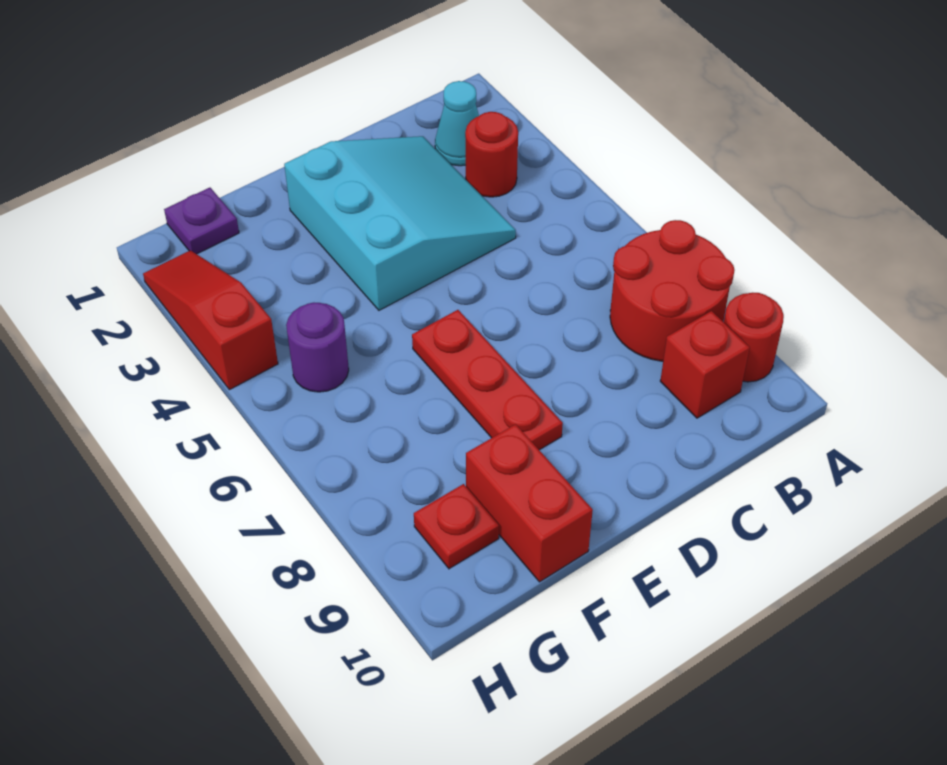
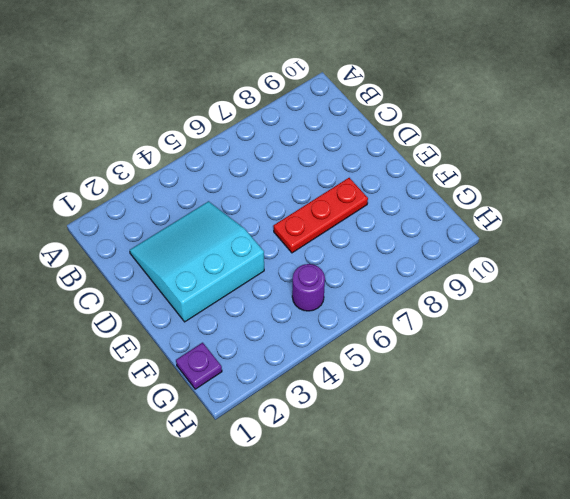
none -> red 2x2 round brick [610,220,735,361]
none -> red 1x1 round brick [724,293,784,382]
none -> cyan 1x1 cone [435,81,479,166]

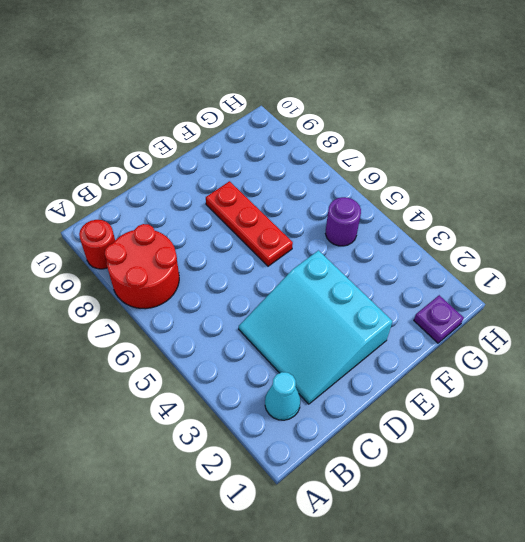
none -> red 1x1 round brick [465,112,518,197]
none -> red 1x1 brick [660,311,750,418]
none -> red 1x2 brick [466,424,593,582]

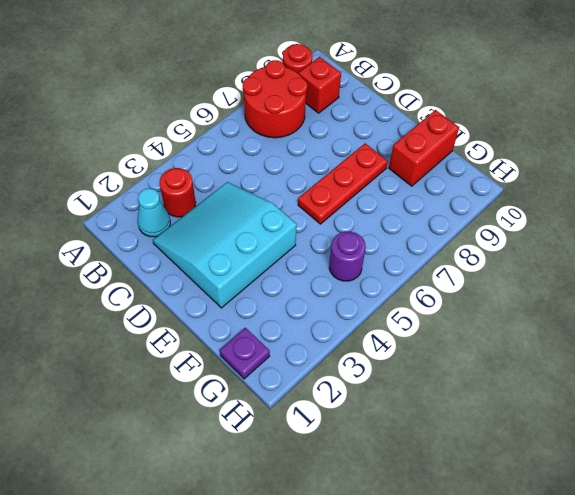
none -> red 1x1 plate [414,484,499,569]
none -> red 1x3 slope [143,250,278,390]

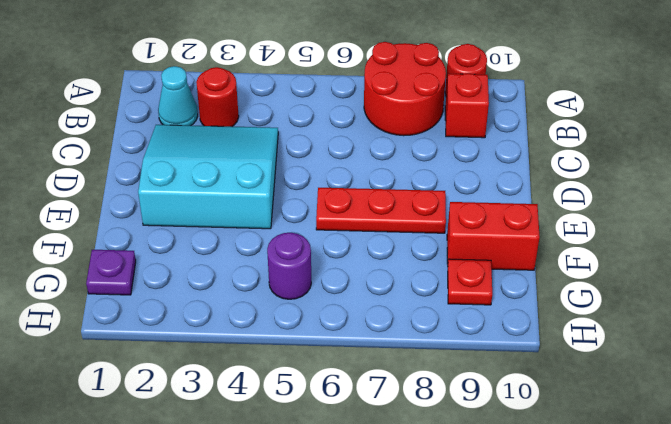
none -> red 1x3 slope [143,250,278,390]

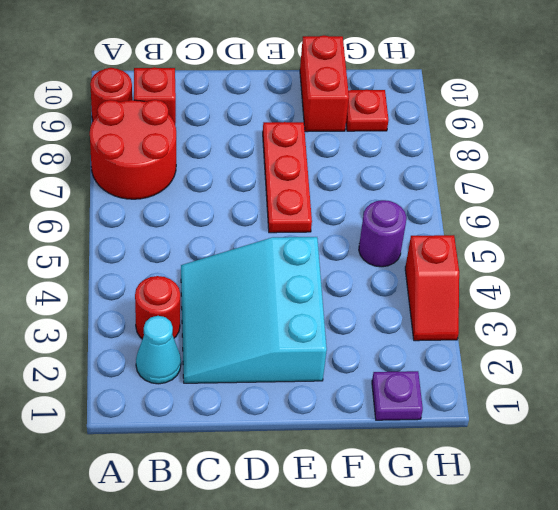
red 1x2 slope [405,235,459,341] -> red 1x3 slope [143,250,278,390]

